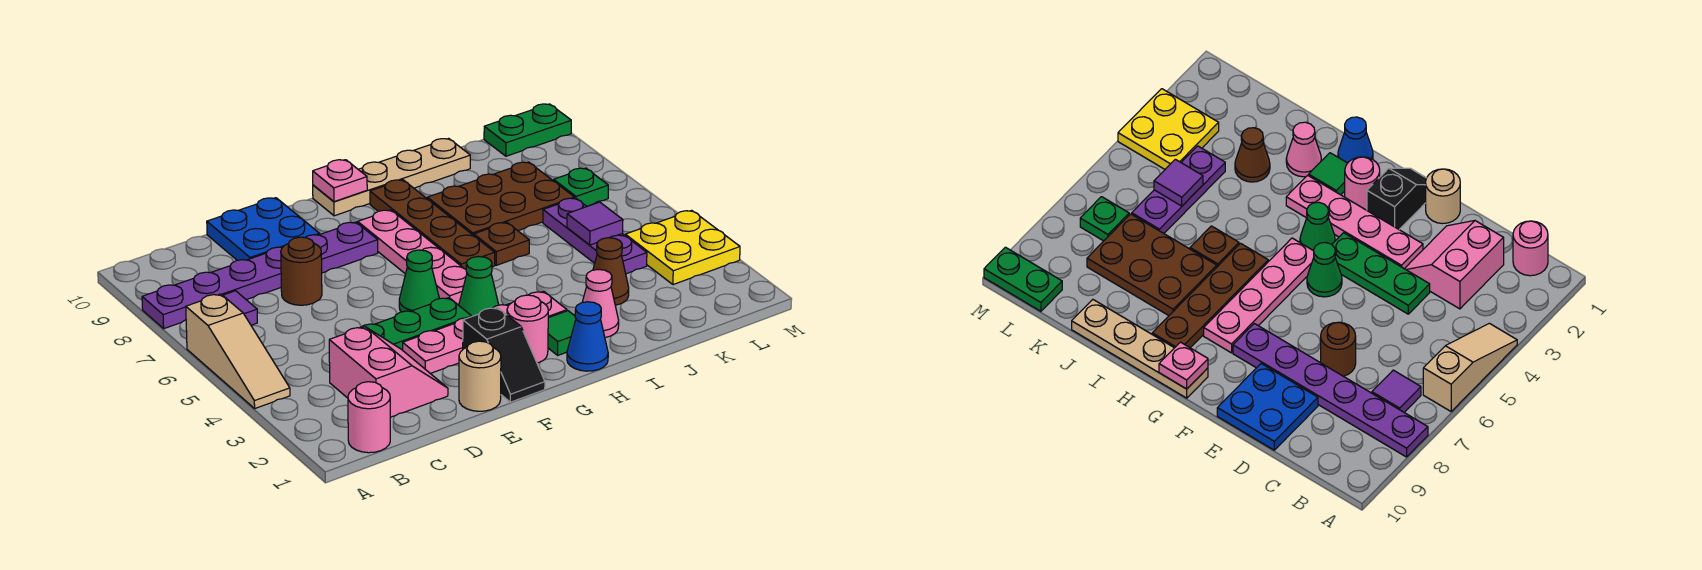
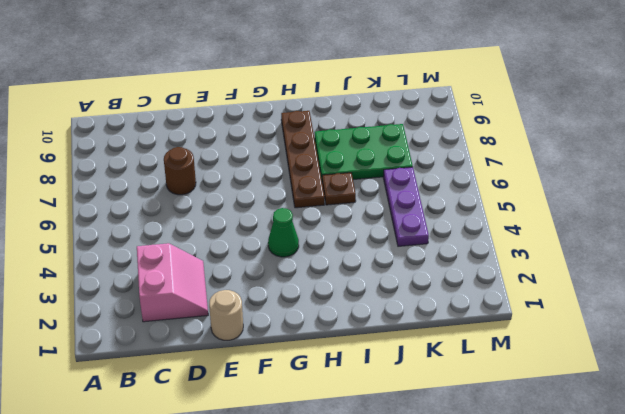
green 2x3 plate [315,124,413,180] -> brown 2x3 plate [427,162,574,236]
none -> tan 1x3 slope [186,294,290,408]
none -> purple 1x6 plate [142,222,378,328]
none -> pink 1x1 round brick [348,382,390,453]

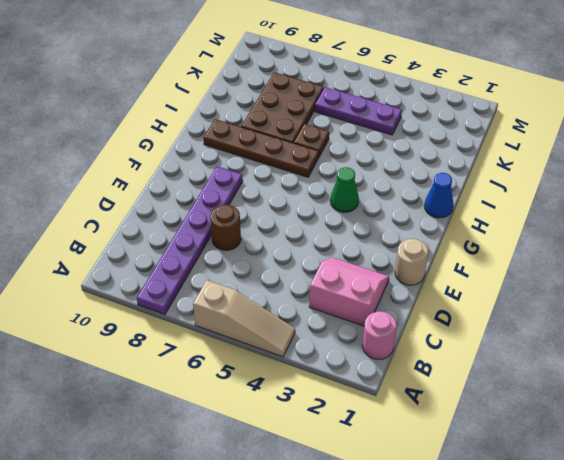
none -> purple 1x1 tile [223,291,257,325]
none -> green 1x3 plate [360,298,472,350]
none -> blue 2x2 plate [207,198,320,260]

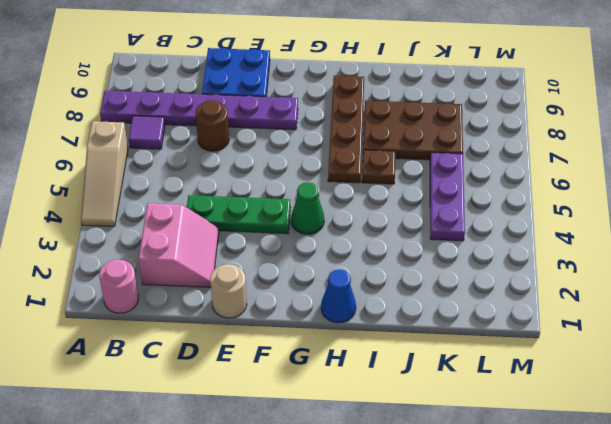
none -> pink 1x4 plate [403,291,567,373]
none -> black 1x2 slope [463,308,545,402]
none -> green 1x1 cone [399,250,439,312]

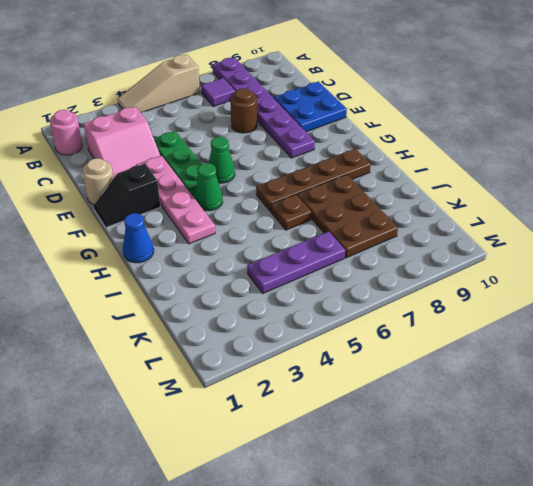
none -> pink 1x1 round brick [507,295,548,363]
none -> pink 1x4 plate [358,210,467,305]
none -> tan 1x4 plate [313,138,470,216]

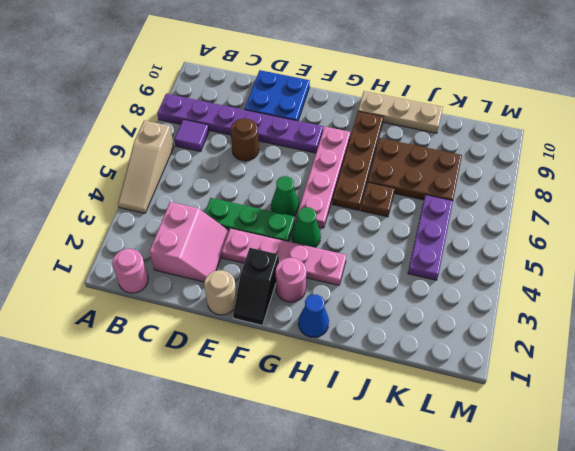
tan 1x3 plate [358,91,443,133] -> tan 1x4 plate [313,138,470,216]
none -> green 1x1 tile [548,311,576,355]
none -> pink 1x1 cone [582,270,619,337]
none -> brown 1x1 cone [593,238,629,305]

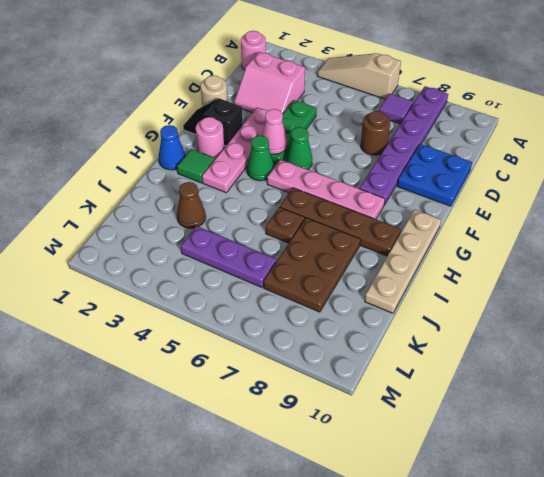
pink 1x1 cone [262,109,287,154] -> pink 1x1 cone moved to [582,270,619,337]
none -> yellow 2x2 plate [625,210,740,285]
none -> green 1x1 plate [554,168,608,206]
none -> green 1x2 plate [484,104,571,156]

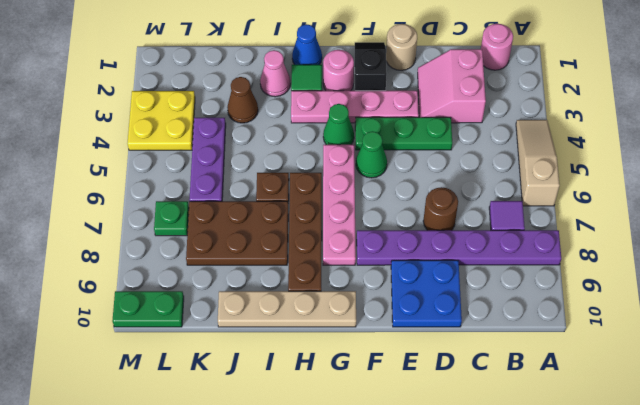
none -> pink 1x1 plate [313,160,367,202]
none -> purple 1x1 tile [567,202,623,245]

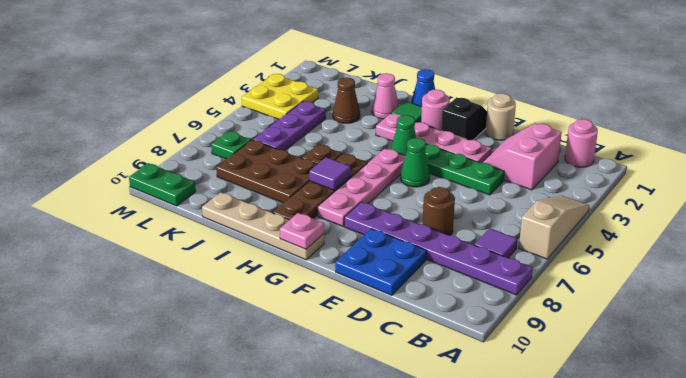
purple 1x1 tile [309,157,351,190] -> purple 1x1 tile moved to [567,202,623,245]

